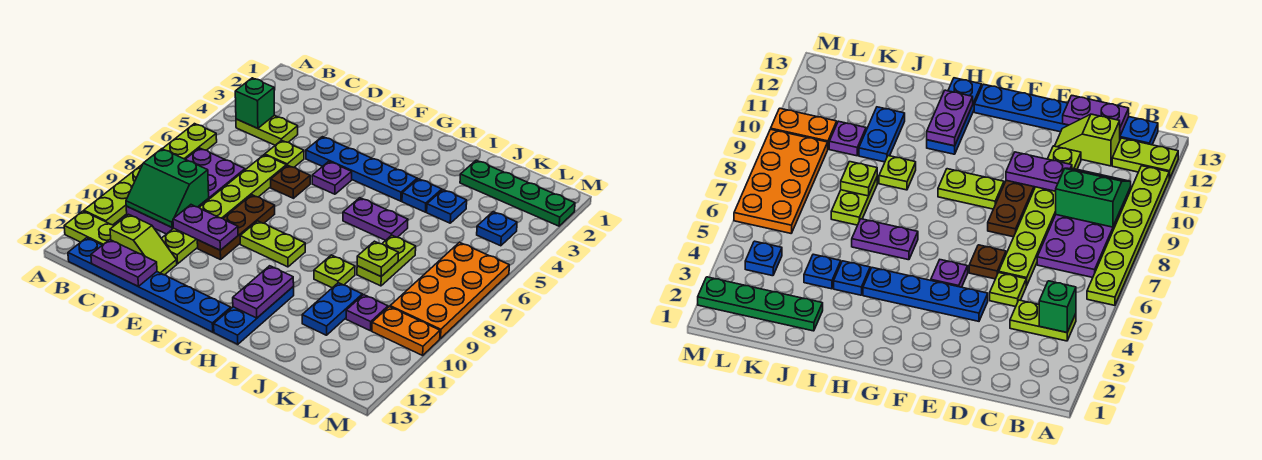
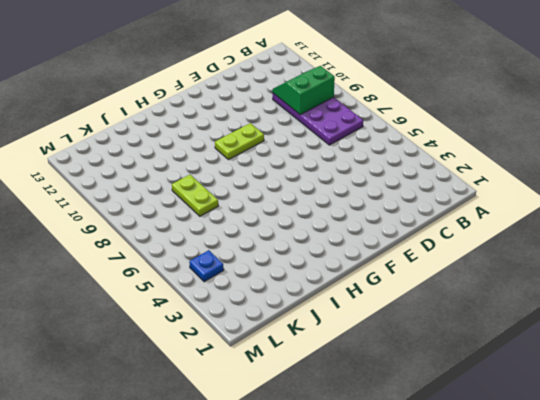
none -> lime 1x6 plate [84,124,217,225]
none -> lime 1x2 plate [64,211,114,245]
none -> lime 1x2 plate [236,115,298,145]
none -> blue 1x6 plate [68,238,231,332]

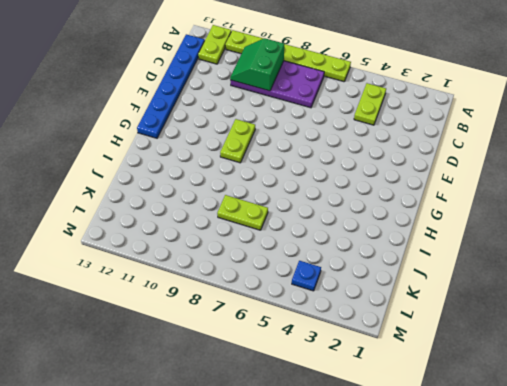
none -> lime 1x2 slope [110,214,177,275]
none -> lime 1x1 plate [265,140,304,167]
none -> lime 1x6 plate [161,155,286,264]
none -> blue 1x4 plate [306,137,417,201]

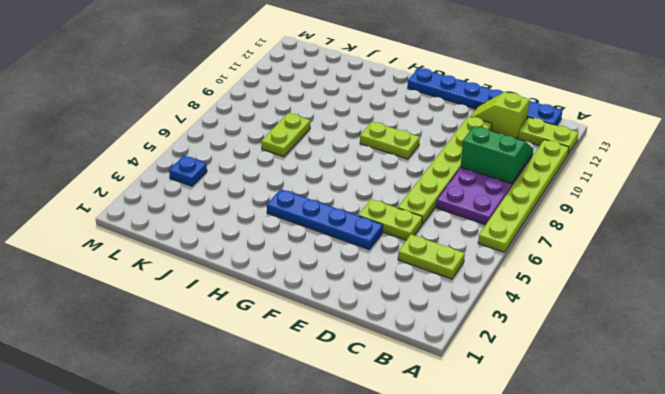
lime 1x2 plate [358,199,422,240] -> lime 1x1 plate [265,140,304,167]
none -> brown 1x1 plate [271,165,310,198]
none -> brown 1x3 plate [197,195,275,260]
none -> purple 1x1 plate [312,162,352,194]
none -> purple 1x2 plate [343,198,408,240]

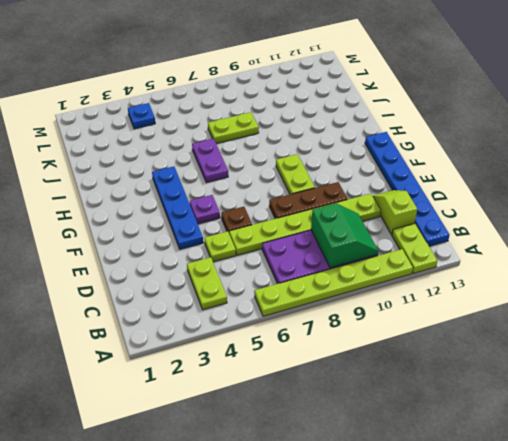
none -> blue 1x3 plate [214,287,294,344]
none -> blue 1x1 plate [402,179,442,212]
none -> lime 1x1 plate [314,255,355,288]
none -> green 1x4 plate [460,160,575,226]

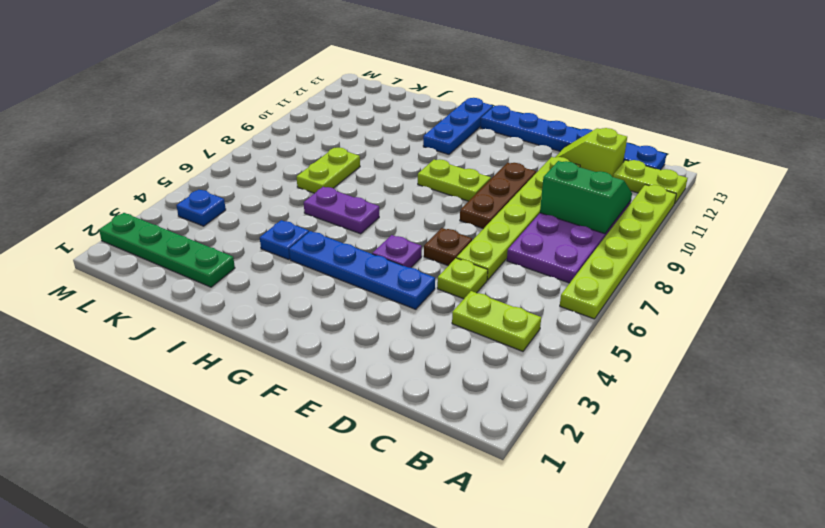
none -> lime 1x1 plate [314,255,355,288]
none -> blue 1x1 plate [427,190,467,223]
none -> blue 1x2 plate [302,283,362,335]
none -> purple 1x1 plate [346,295,388,331]

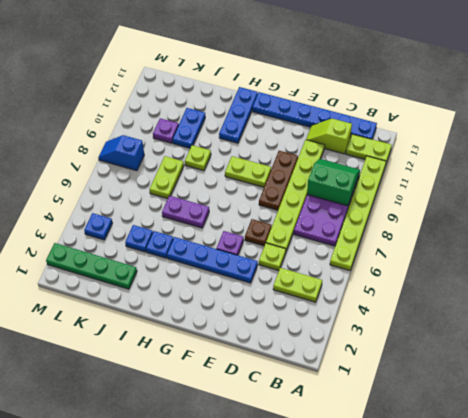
blue 1x2 slope [98,135,144,171] -> orange 2x4 plate [390,242,509,339]
none -> orange 1x2 plate [372,307,440,355]
none -> green 1x1 brick [235,78,274,128]
none -> purple 1x2 plate [91,240,157,286]
none -> purple 1x2 plate [173,205,238,250]

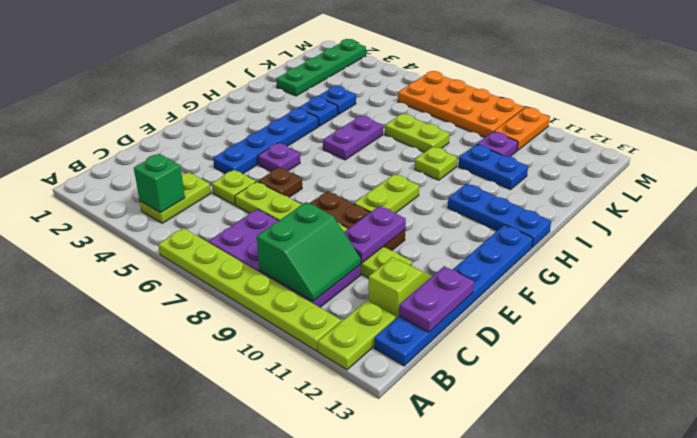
none -> blue 1x1 plate [477,212,517,246]
none -> purple 1x2 plate [233,266,294,318]
none -> lime 1x1 plate [357,241,398,276]

